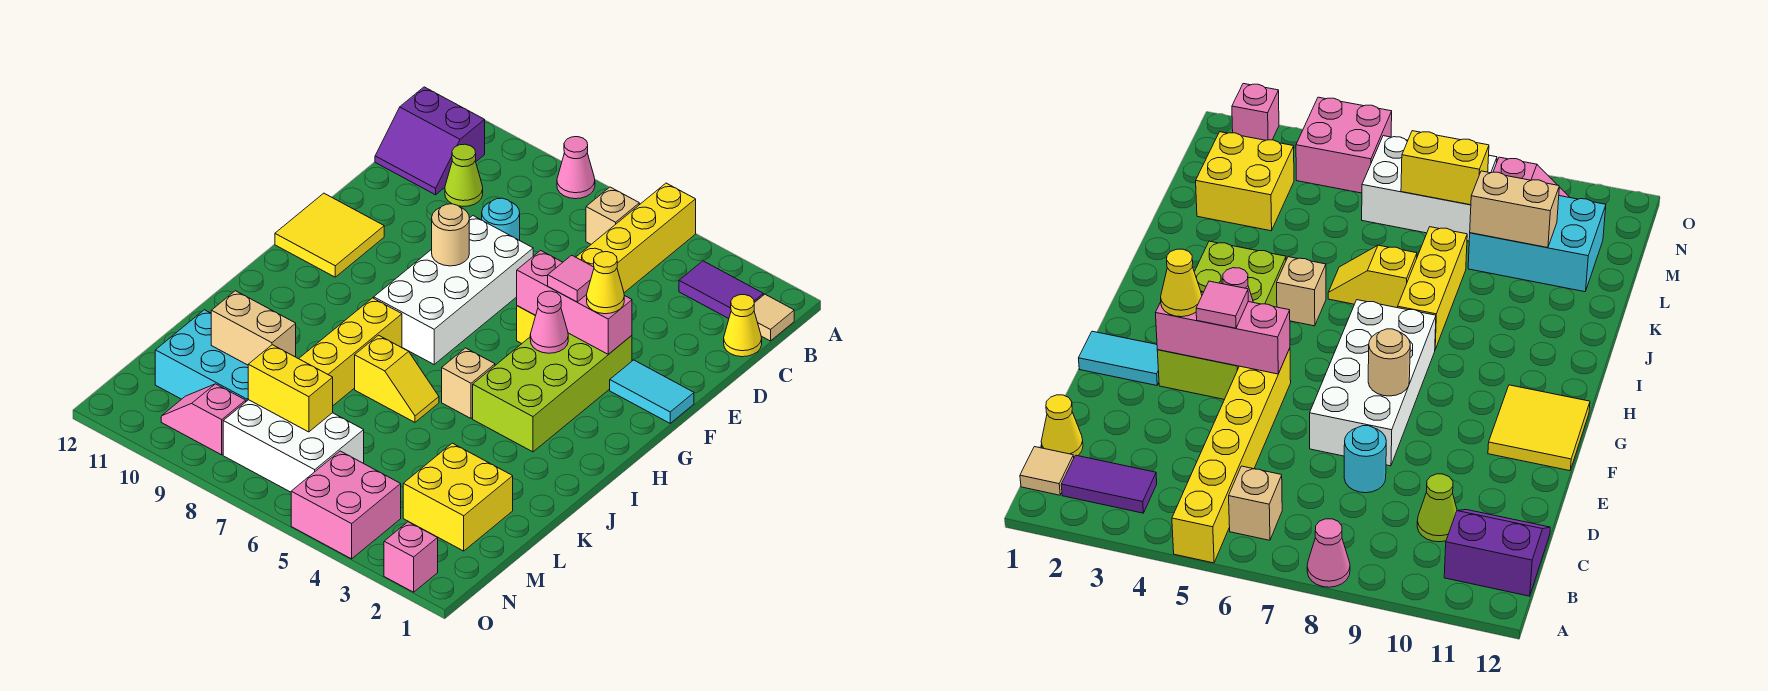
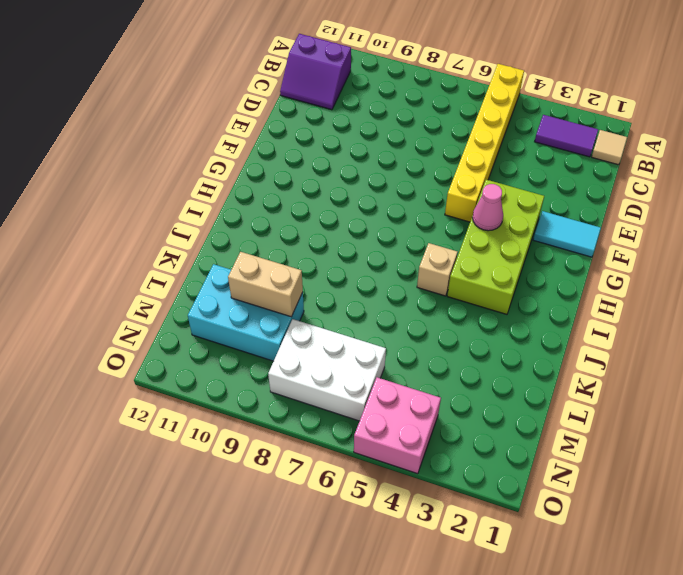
none -> pink 1x1 cone [557,137,595,199]
none -> tan 1x1 brick [586,187,639,244]
none -> yellow 1x1 cone [724,295,762,357]

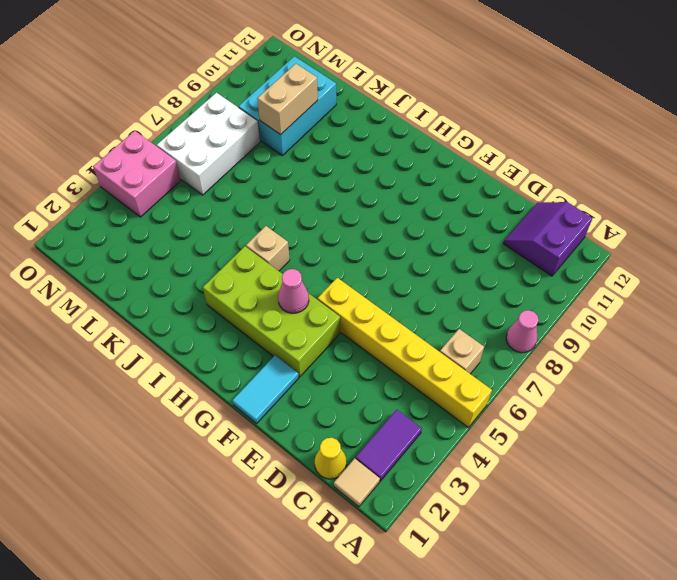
none -> lime 1x1 cone [445,144,483,206]
none -> cyan 1x1 round brick [482,198,520,240]
none -> white 2x4 brick [374,216,533,364]

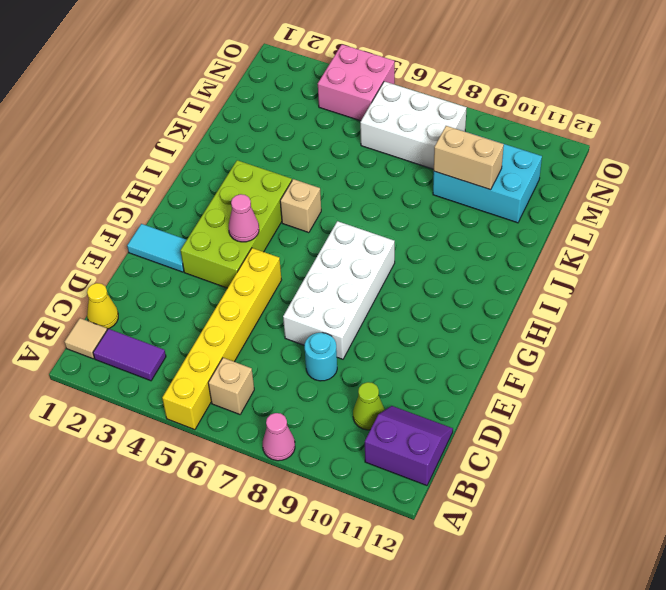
none -> yellow 2x2 tile [275,193,384,277]
none -> yellow 1x3 brick [299,298,402,405]
none -> yellow 1x2 slope [355,335,439,422]

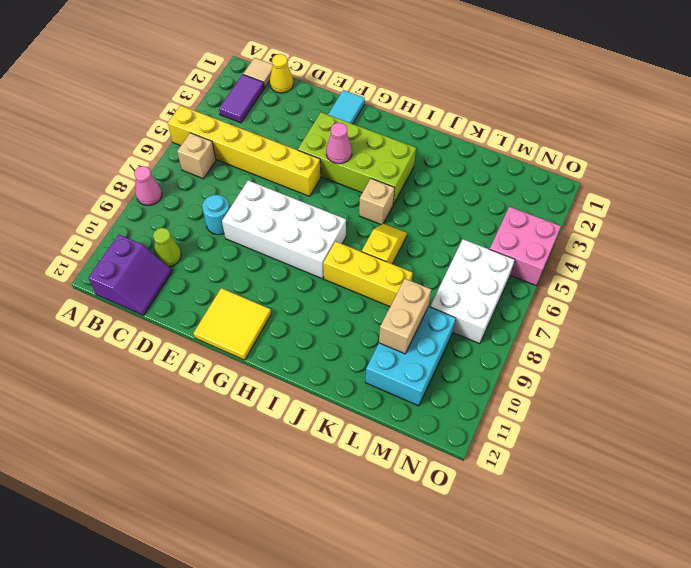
none -> yellow 2x2 brick [403,443,513,551]
none -> pink 1x2 slope [161,384,246,455]
none -> pink 1x1 brick [384,522,438,592]

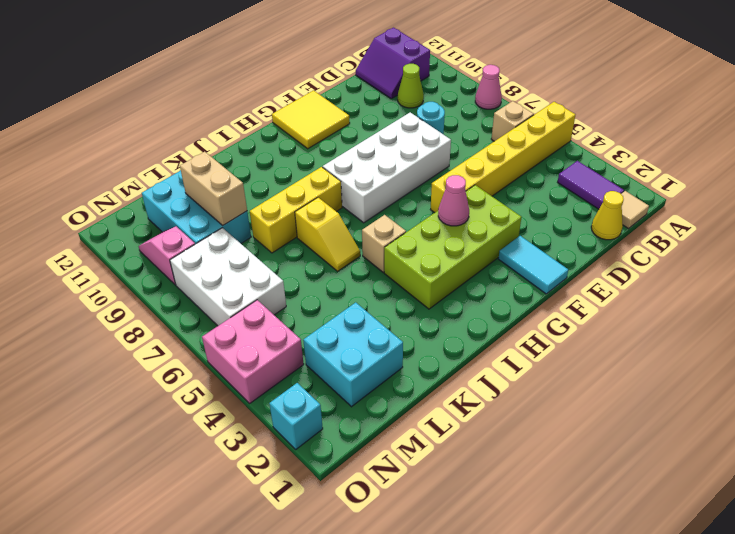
cyan 2x2 brick [303,302,403,407] -> yellow 2x2 brick [403,443,513,551]
cyan 1x1 brick [269,383,323,449] -> pink 1x1 brick [384,522,438,592]
none -> pink 1x3 brick [517,251,632,354]
none -> tan 1x1 round brick [432,204,469,266]
none -> yellow 1x2 brick [248,345,333,432]

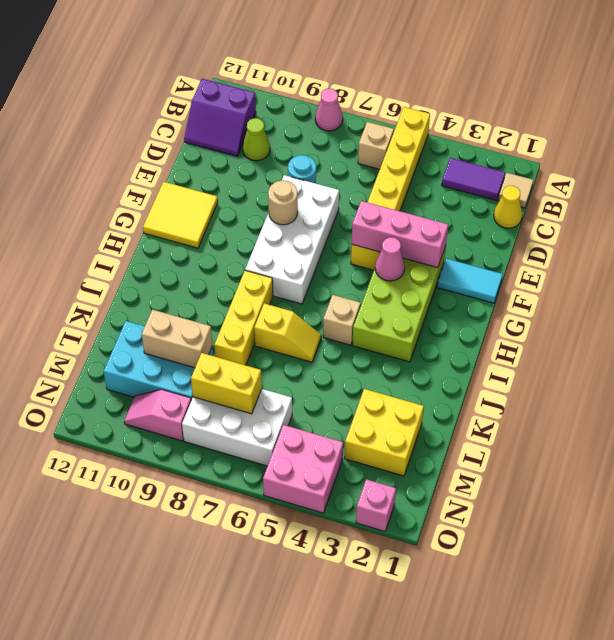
none -> yellow 1x1 cone [587,252,624,314]
none -> pink 1x1 tile [548,255,594,302]

